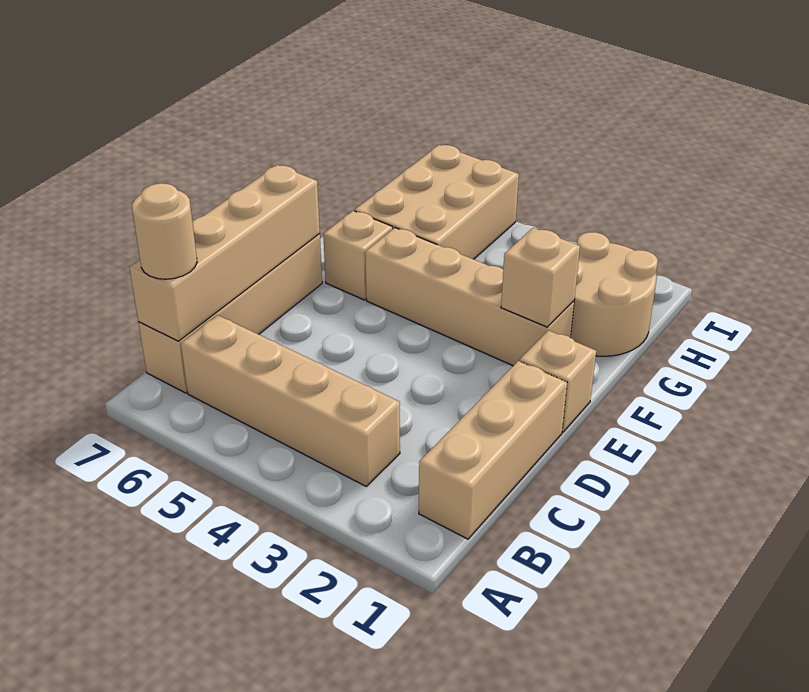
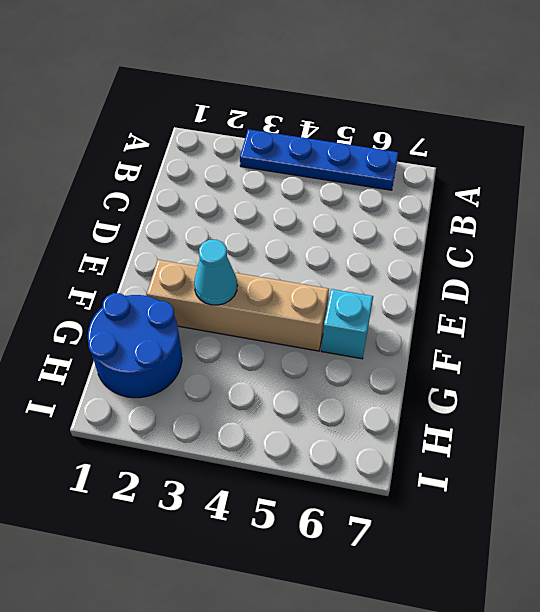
blue 1x4 plate [240,129,398,190] -> none
cyan 1x1 cone [194,240,237,305] -> none
cyan 1x1 brick [321,289,373,359] -> tan 1x1 brick [323,211,393,300]
blue 2x2 round brick [88,293,182,398] -> tan 2x2 round brick [571,232,658,356]
none -> tan 1x3 brick [419,361,567,539]
none -> tan 1x4 brick [181,315,400,486]

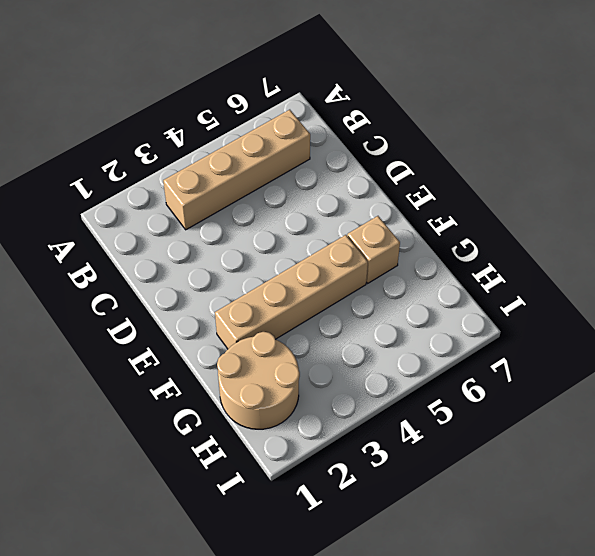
none -> tan 1x3 brick [419,361,567,539]
none -> tan 1x4 brick [138,234,322,393]

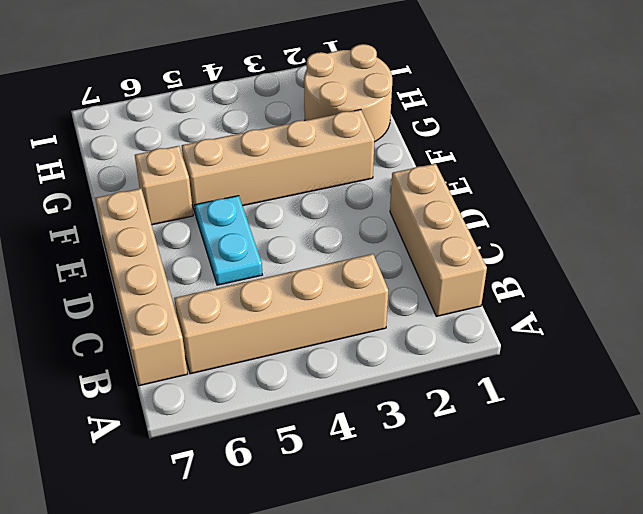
cyan 1x2 plate [195,196,262,285] -> none
none -> tan 1x1 brick [520,330,596,432]
none -> tan 2x3 brick [355,145,519,259]

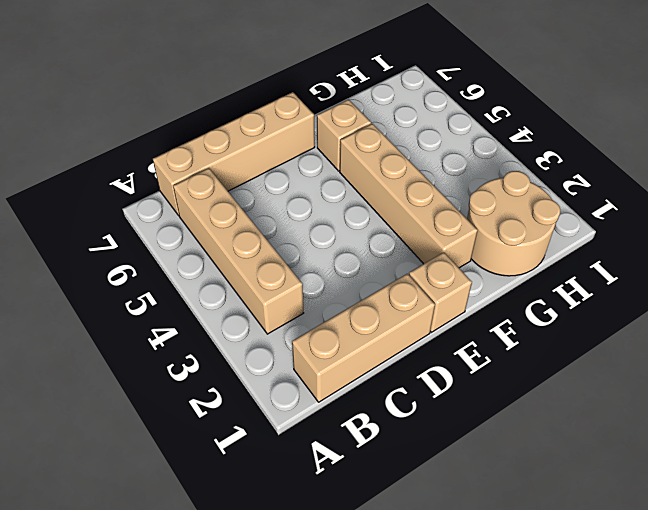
none -> tan 2x3 brick [355,145,519,259]
none -> tan 1x4 brick [129,165,320,341]

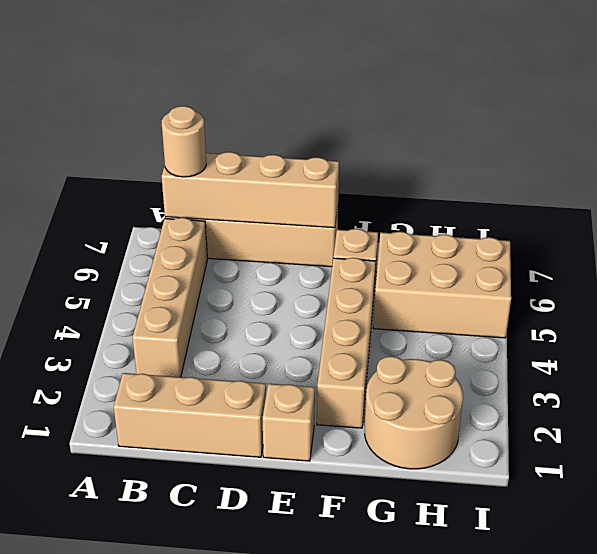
none -> tan 1x1 brick [501,228,580,327]

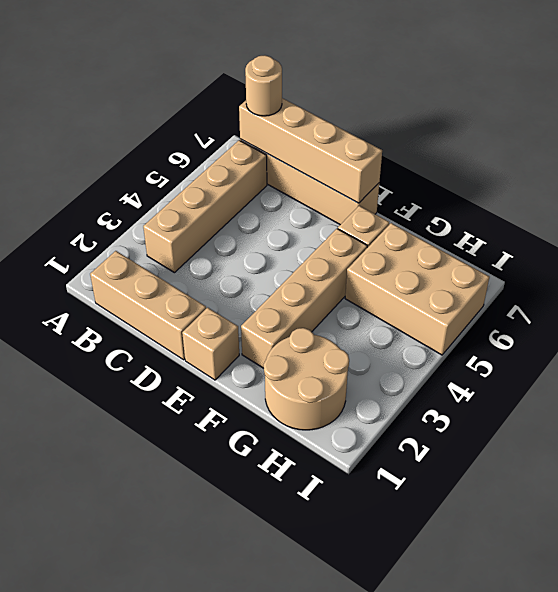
none -> tan 1x1 brick [501,228,580,327]

